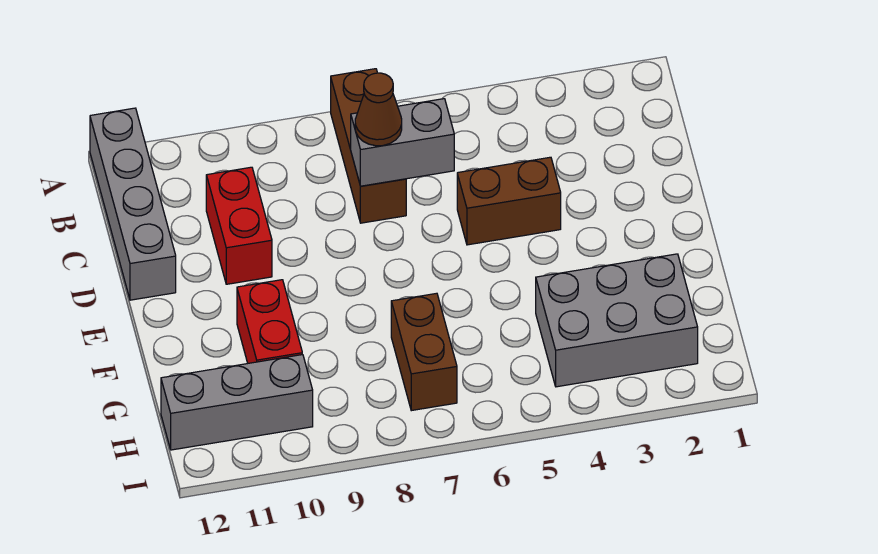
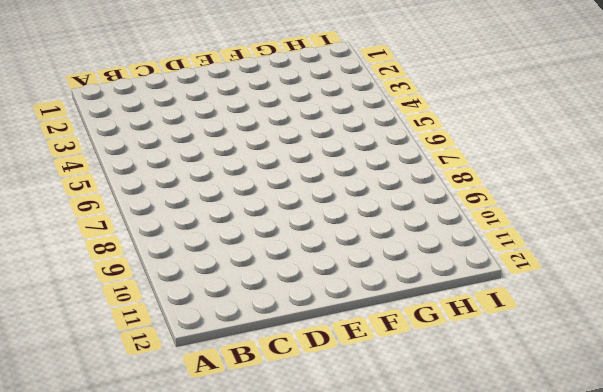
none -> brown 1x3 brick [331,69,406,223]
none -> grey 1x4 brick [90,108,176,300]

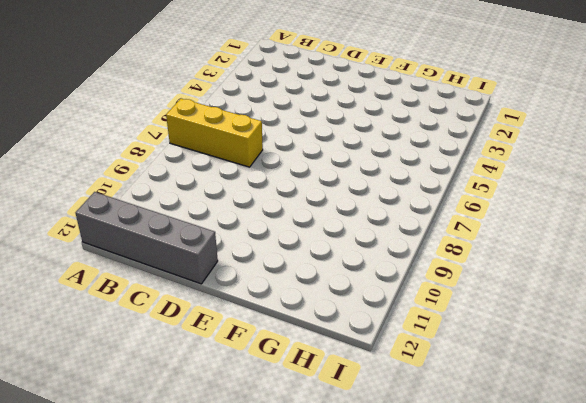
yellow 1x3 brick [166,99,263,167] -> brown 1x3 brick [331,69,406,223]
none -> red 1x2 brick [206,167,272,284]
none -> brown 1x2 brick [457,157,561,245]

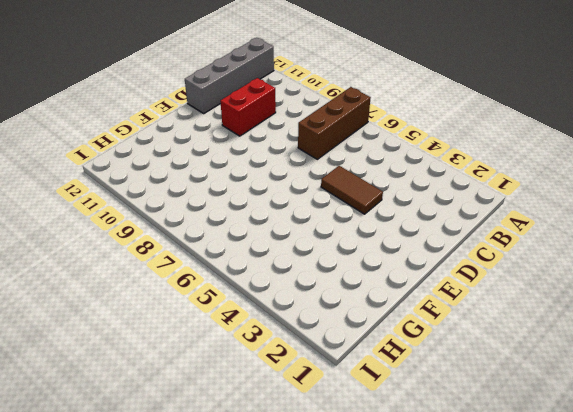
brown 1x2 tile [321,166,383,214] -> brown 1x2 brick [457,157,561,245]
none -> red 1x2 brick [237,280,302,363]
none -> grey 2x3 brick [536,254,698,387]

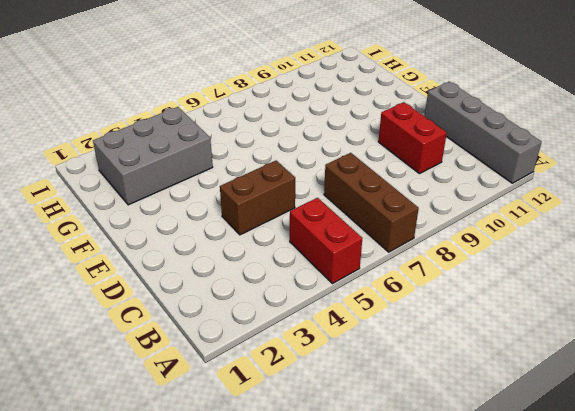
red 1x2 brick [290,198,362,284] -> red 1x2 brick moved to [237,280,302,363]
none -> brown 1x2 brick [391,293,457,411]
none -> grey 1x3 brick [161,355,313,450]

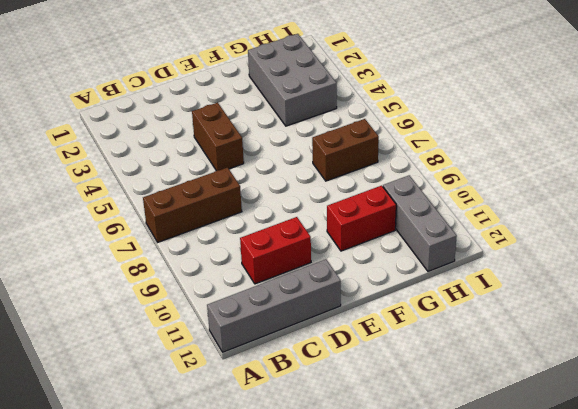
none -> grey 1x2 brick [351,99,454,186]
none -> brown 1x1 cone [355,73,402,146]

